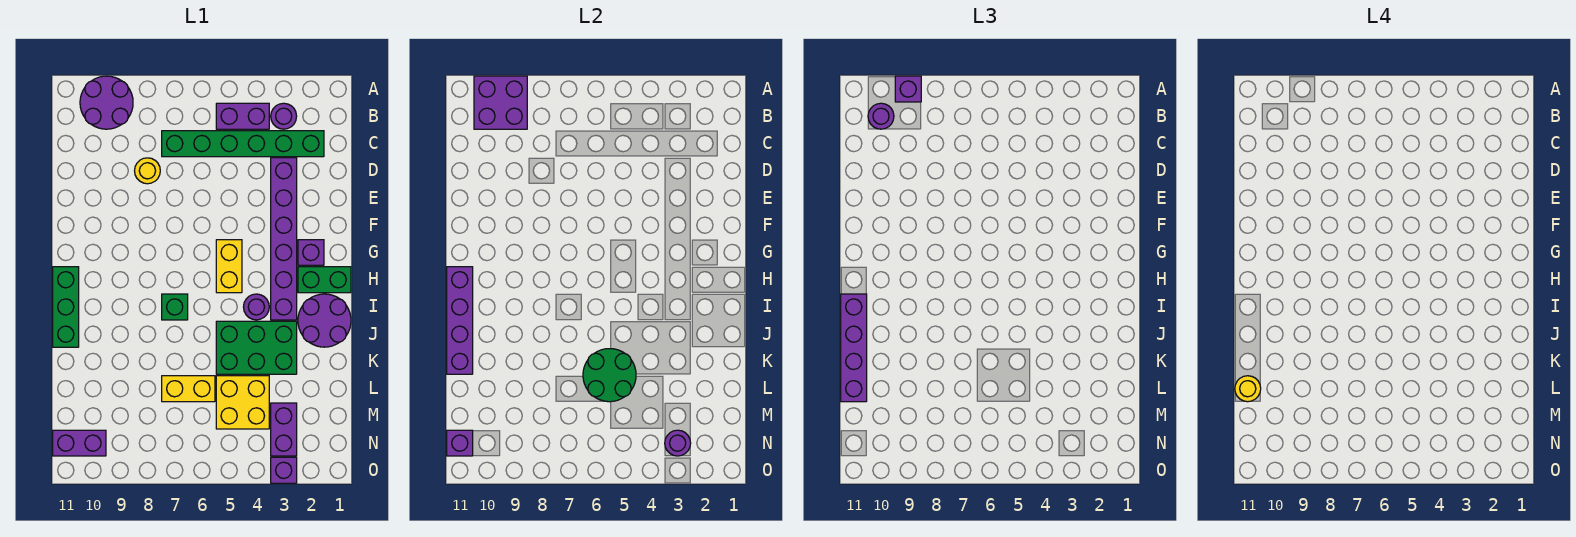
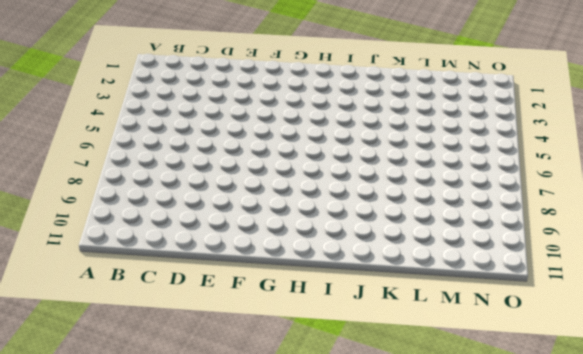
none -> purple 2x2 round brick [80,76,133,129]
none -> purple 1x1 round brick [271,103,297,129]
none -> purple 1x2 brick [216,103,269,129]

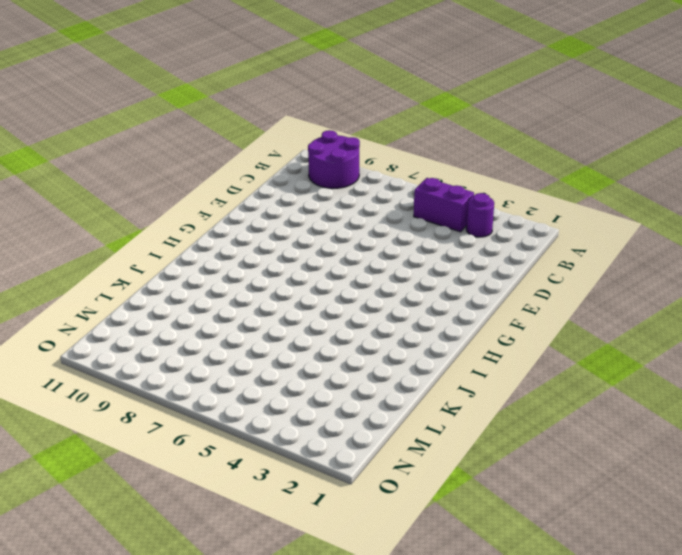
none -> green 1x6 brick [162,131,324,157]
none -> purple 1x6 brick [271,158,297,320]
none -> yellow 1x1 round brick [135,158,160,184]

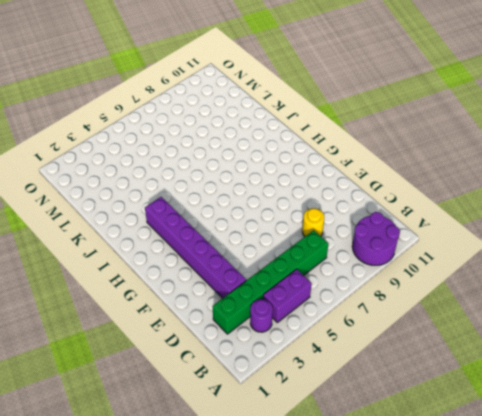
none -> purple 1x1 brick [298,240,324,265]
none -> yellow 1x2 brick [216,240,242,293]
none -> green 1x2 brick [298,267,351,293]

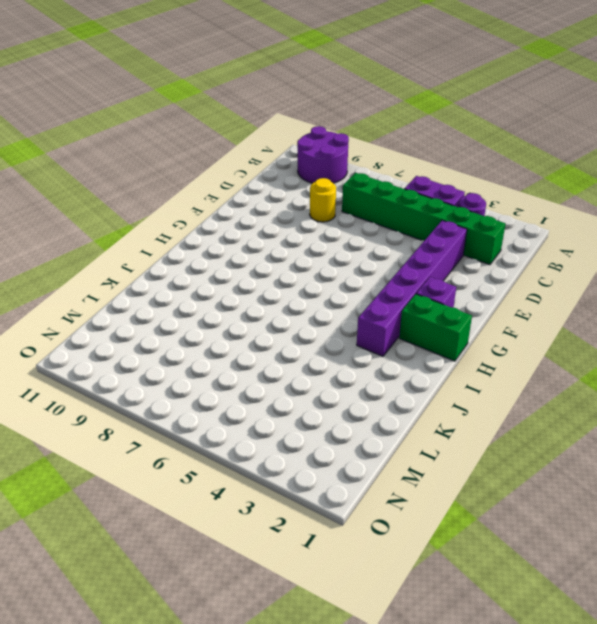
none -> yellow 1x2 brick [216,240,242,293]
none -> green 1x3 brick [53,267,79,347]
none -> purple 2x2 round brick [298,294,351,347]

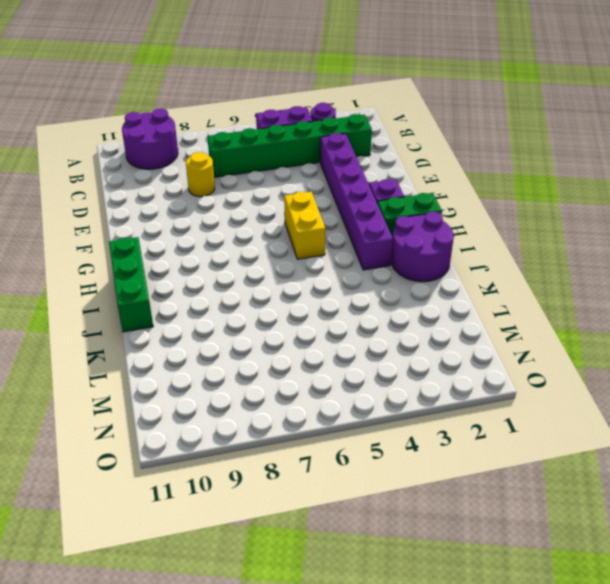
none -> purple 1x1 round brick [244,294,269,320]
none -> green 1x1 brick [162,294,188,320]
none -> green 2x3 brick [216,321,297,374]

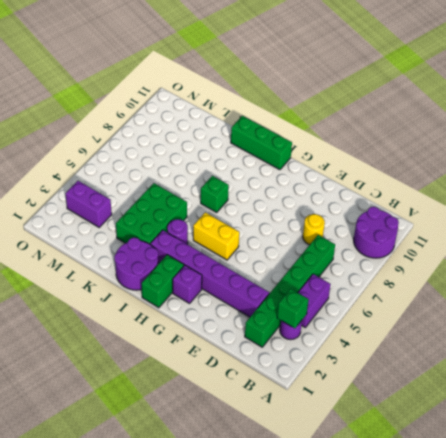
green 1x1 brick [277,289,309,328] -> none
none -> yellow 2x2 brick [216,376,269,429]
none -> yellow 1x2 brick [162,376,215,402]
none -> purple 1x2 brick [53,430,106,456]

